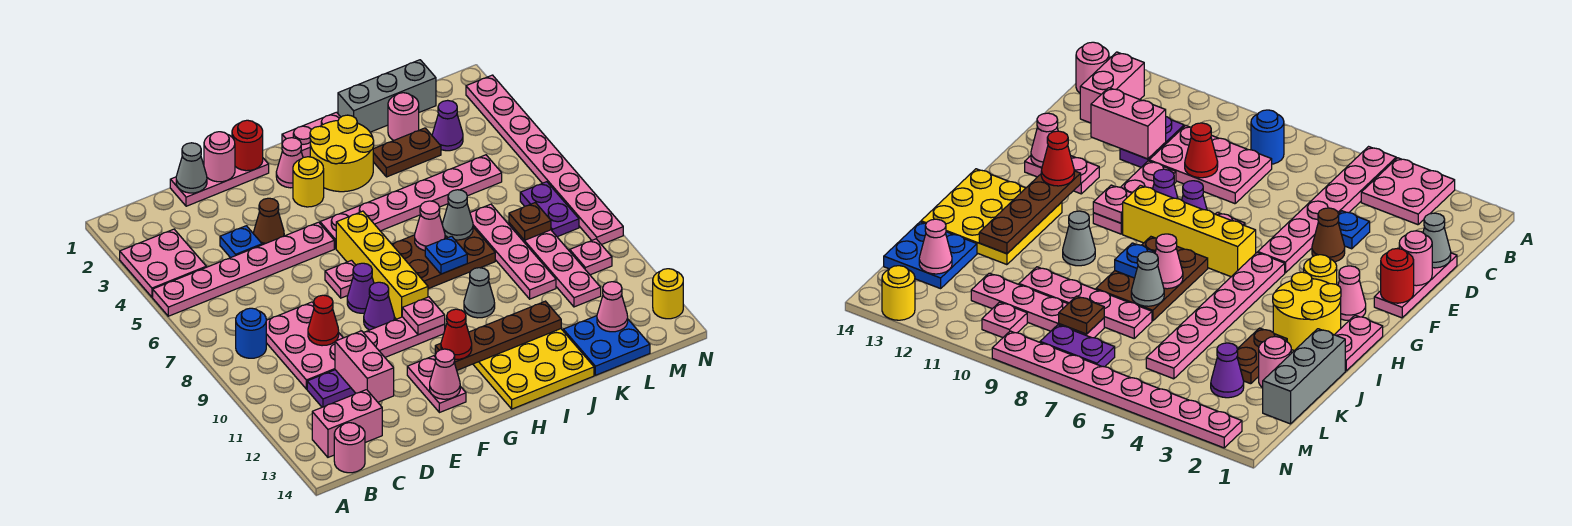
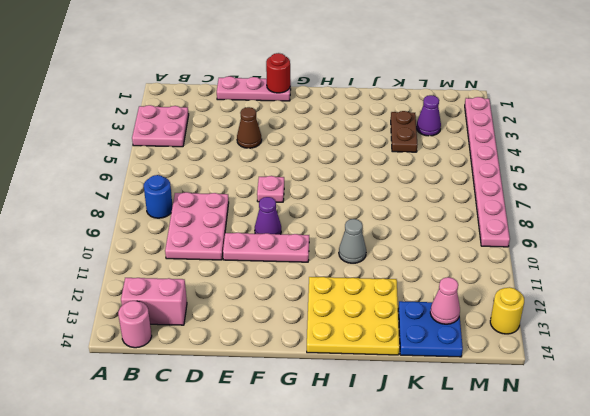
brown 1x2 plate [391,111,417,152] -> brown 1x2 plate turned to [373,128,441,177]
none -> pink 1x6 plate [153,222,334,316]
none -> purple 1x2 plate [307,370,356,407]
none -> blue 1x1 plate [220,226,262,258]
none -> purple 1x1 cone [347,263,374,313]

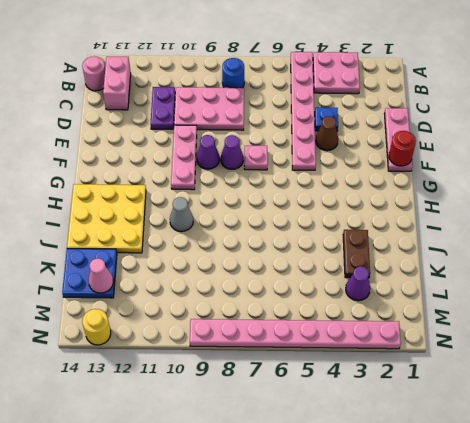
none -> pink 1x2 plate [407,356,466,413]
none -> pink 1x1 cone [276,138,303,188]
none -> yellow 1x1 round brick [293,157,324,207]
none -> pink 1x6 plate [320,155,502,249]

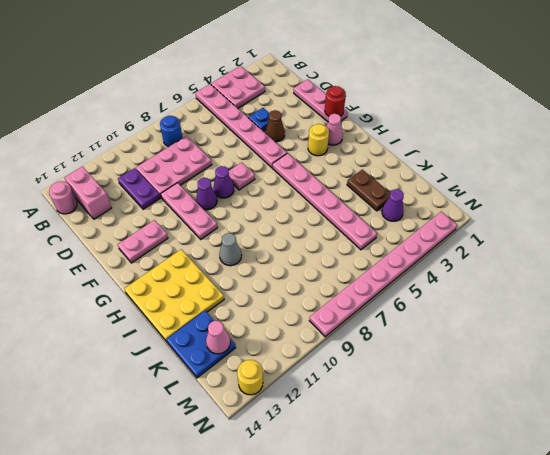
none -> yellow 1x4 brick [336,211,428,319]
none -> pink 1x2 plate [282,112,341,158]
none -> yellow 2x2 round brick [310,115,374,192]
none -> brown 2x3 plate [392,227,495,289]

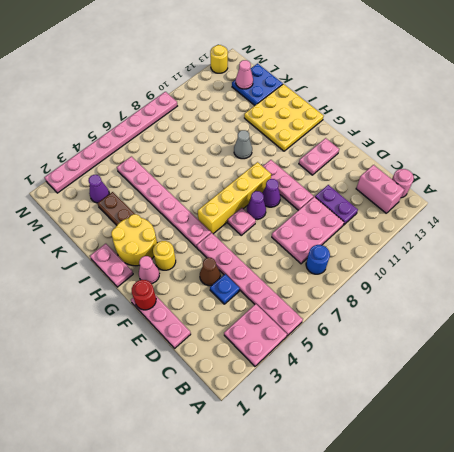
none -> brown 2x3 plate [392,227,495,289]
none -> grey 1x3 brick [338,60,436,132]
none -> pink 1x1 round brick [388,93,419,141]
none -> pink 1x4 plate [470,204,556,299]

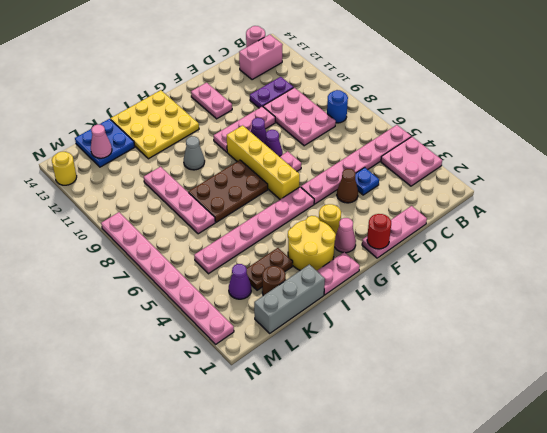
brown 1x1 round brick [262,266,285,296] -> pink 1x1 round brick [388,93,419,141]
none -> pink 1x4 plate [509,223,601,307]
none -> purple 1x2 plate [520,182,579,237]
none -> pink 1x1 plate [570,239,612,275]
none -> grey 1x1 cone [176,143,207,193]

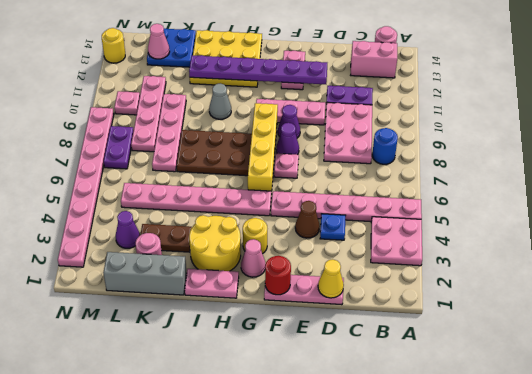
yellow 1x1 cone [318,259,344,298] -> grey 1x1 cone [176,143,207,193]
purple 1x6 plate [189,55,327,84] -> brown 1x4 plate [435,301,561,370]
none -> red 1x1 cone [308,295,339,346]
none -> pink 1x2 brick [335,331,394,402]
none -> pink 1x1 round brick [204,132,235,182]
none -> pink 1x1 cone [430,349,460,399]

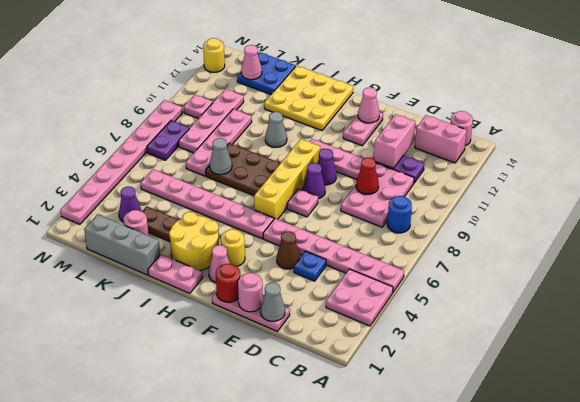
none -> pink 1x1 plate [402,297,445,335]
none -> brown 1x4 plate [435,301,561,370]
none -> pink 1x1 cone [415,201,445,251]
none -> blue 1x1 plate [425,236,467,274]

